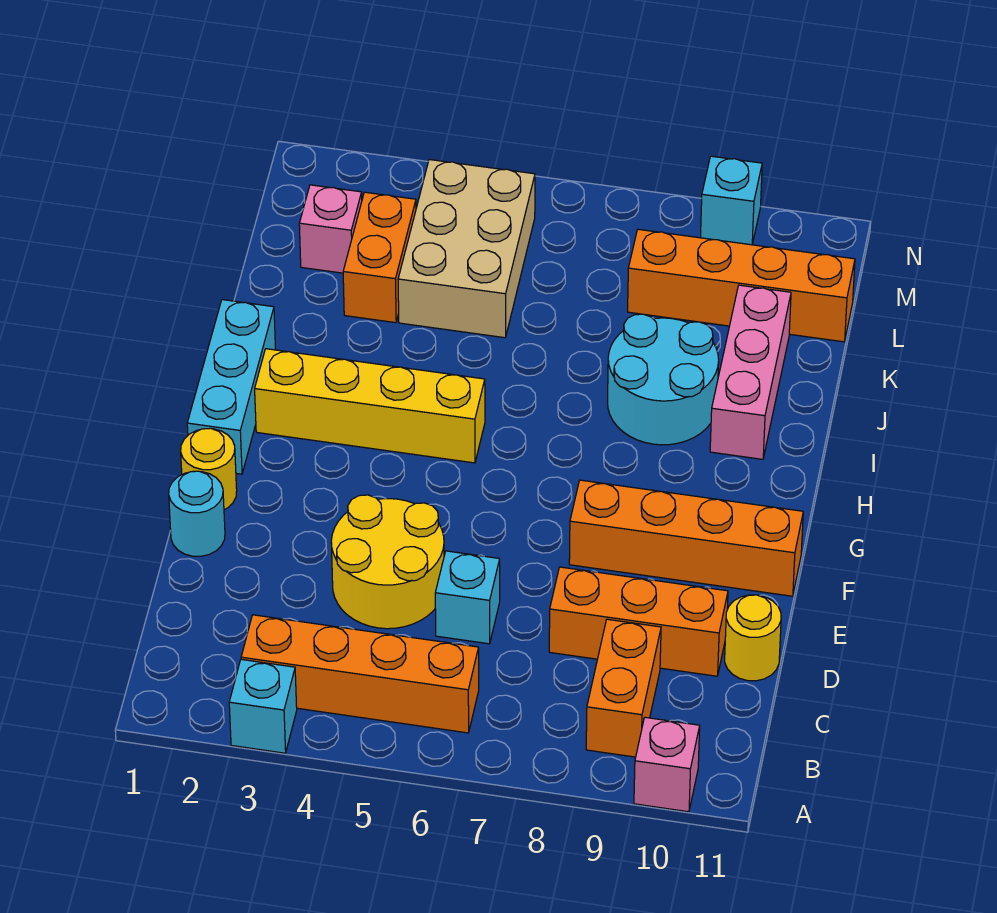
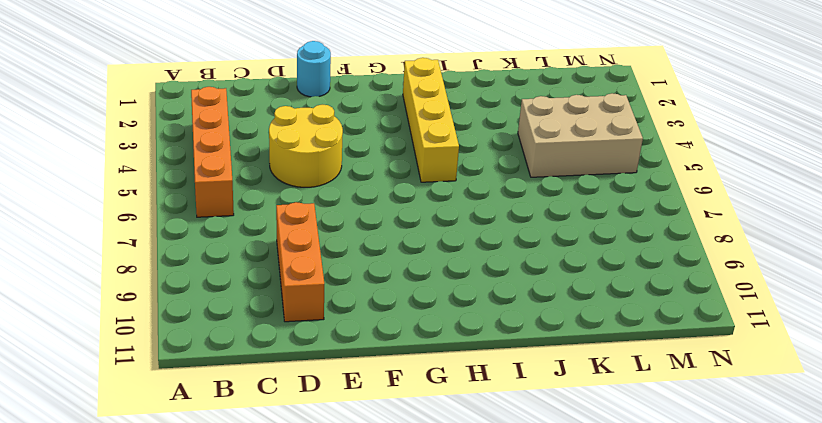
none -> cyan 1x1 brick [229,659,297,753]
none -> pink 1x1 brick [634,717,700,812]
none -> orange 1x2 brick [586,619,661,757]

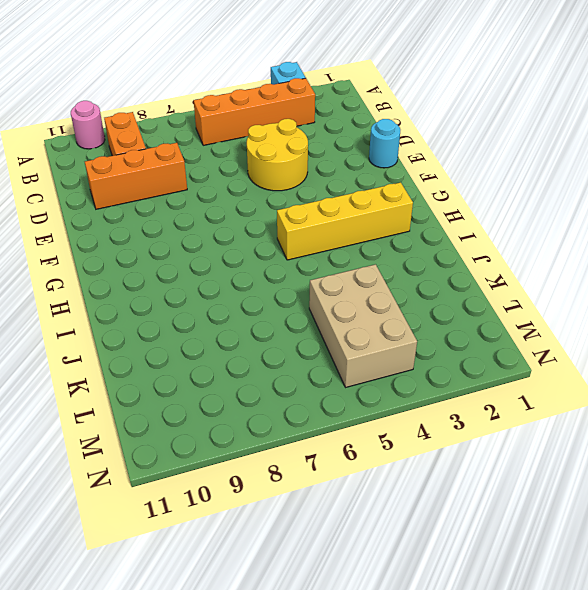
pink 1x1 round brick [71,101,105,149] -> pink 1x1 brick [634,717,700,812]
none -> cyan 1x1 brick [435,551,500,644]
none -> yellow 1x1 round brick [725,595,781,681]
none -> yellow 1x1 round brick [181,428,237,510]

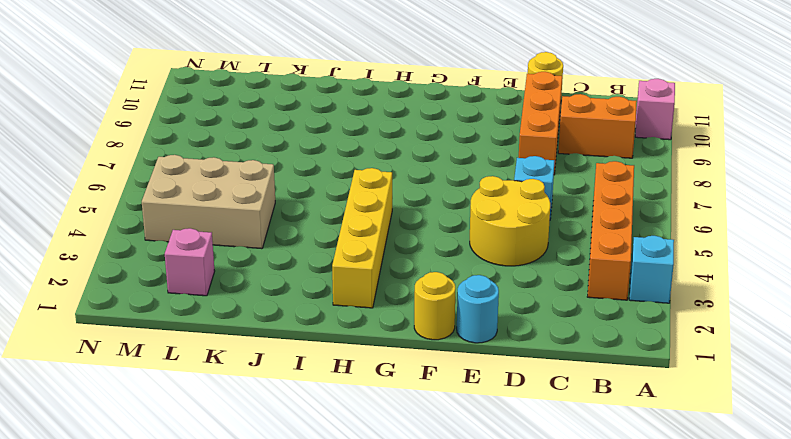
none -> orange 1x4 brick [569,480,803,596]
none -> cyan 1x3 brick [187,300,276,474]
none -> cyan 2x2 round brick [608,314,719,445]

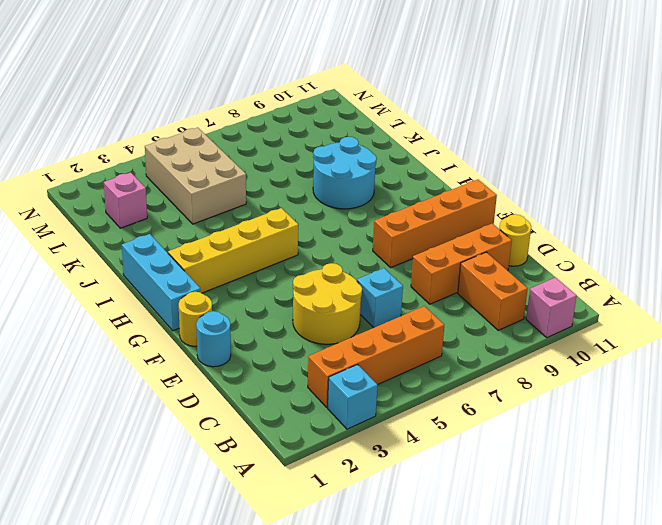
none -> pink 1x3 brick [710,285,791,459]
none -> orange 1x2 brick [343,192,416,323]
none -> orange 1x4 brick [628,229,855,342]

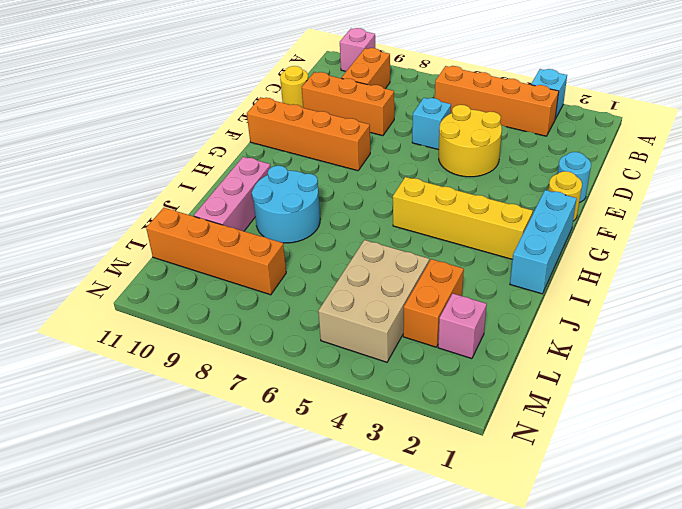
none -> cyan 1x1 brick [700,156,762,245]

